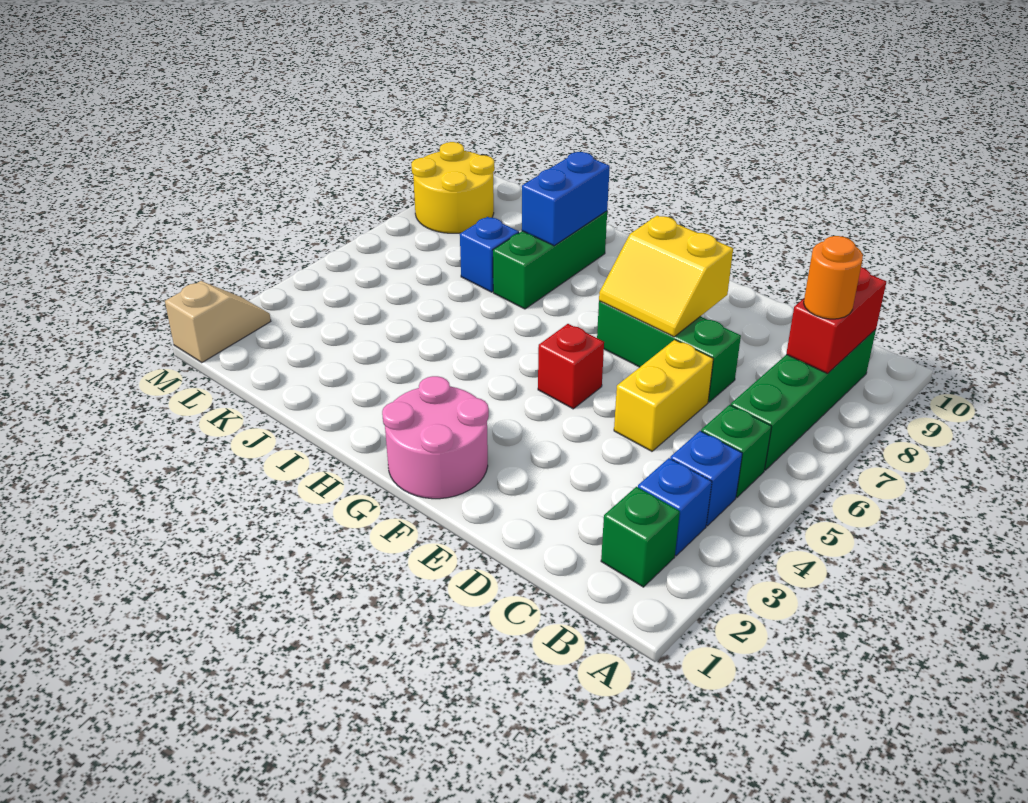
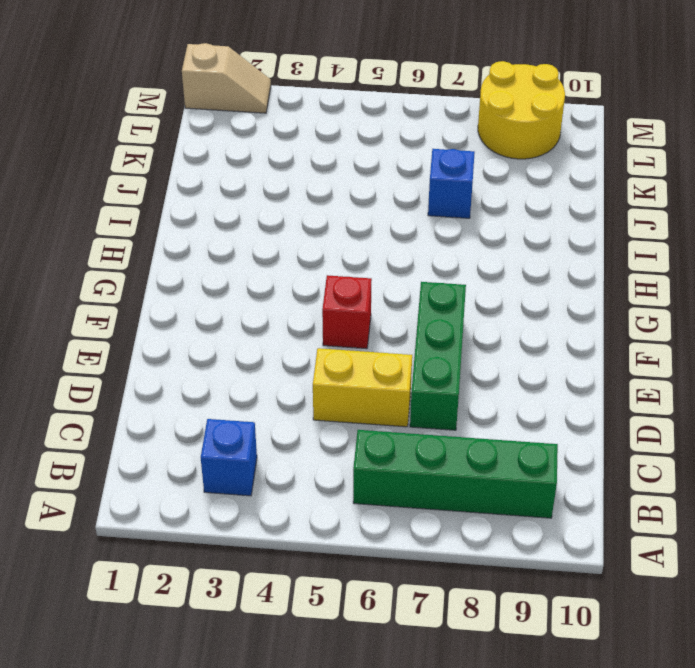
none -> green 1x1 brick [601,487,680,587]
none -> blue 1x1 brick [670,431,742,526]
none -> green 1x1 brick [701,405,772,497]

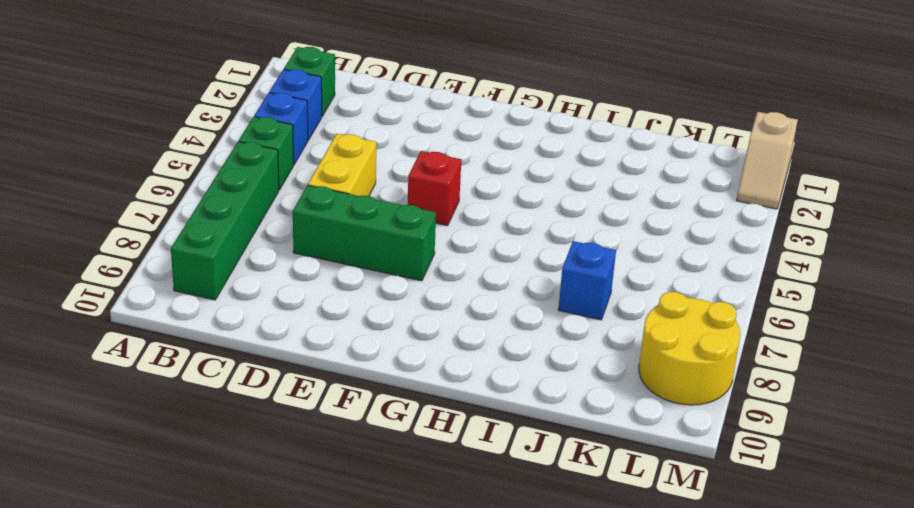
none -> pink 2x2 round brick [382,376,489,499]
none -> green 1x3 brick [493,211,607,309]
none -> red 1x2 brick [786,267,886,374]

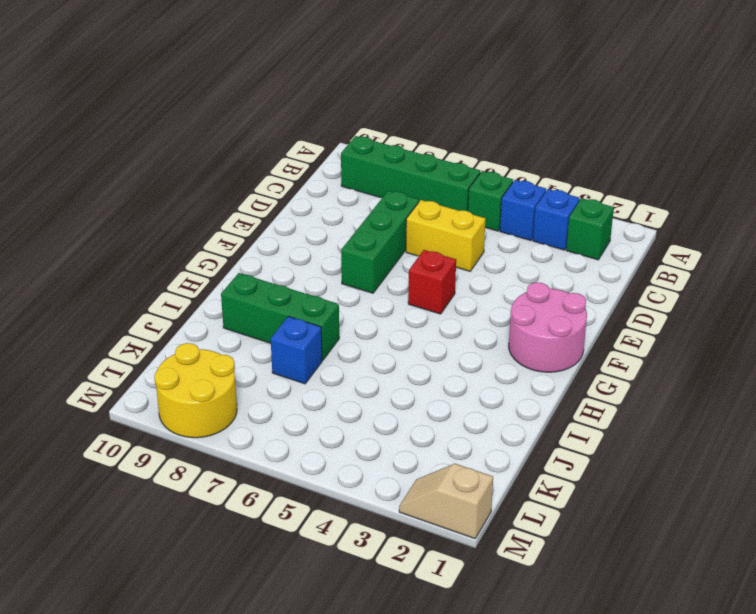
none -> red 1x2 brick [786,267,886,374]
none -> yellow 2x2 slope [599,215,733,337]
none -> blue 1x2 brick [522,152,610,246]

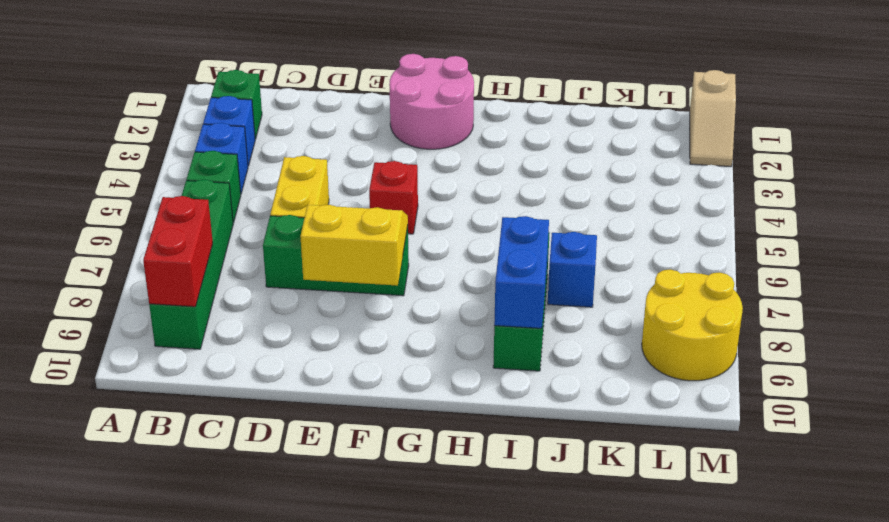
none -> orange 1x1 round brick [804,236,863,319]

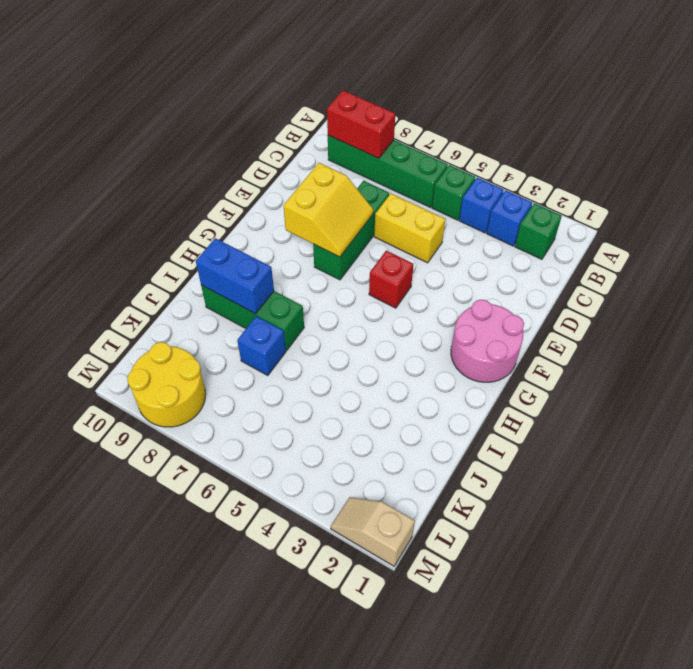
none -> orange 1x1 round brick [804,236,863,319]

